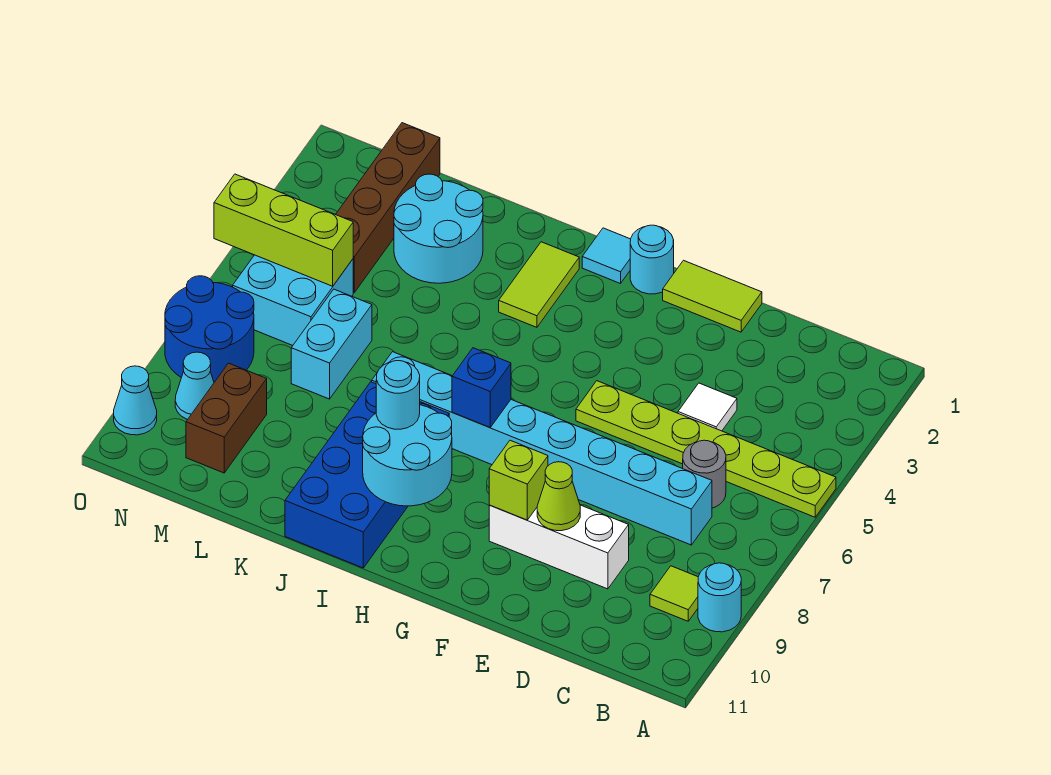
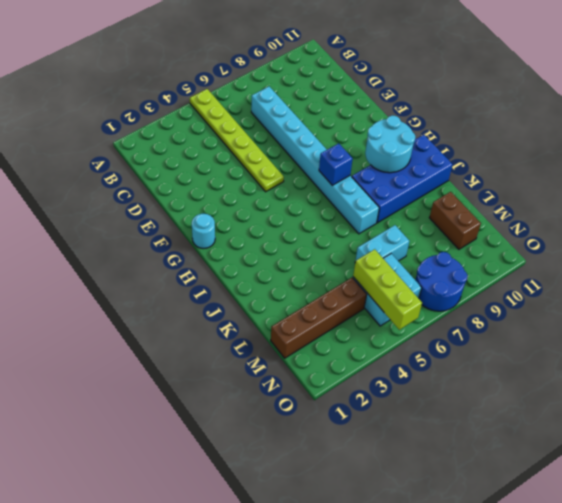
brown 1x2 brick [429,192,481,249] -> brown 1x2 brick turned to [186,363,267,473]
none -> cyan 1x1 round brick [698,563,741,632]
none -> lime 1x1 tile [650,566,698,621]
none -> grey 1x1 round brick [683,440,726,508]

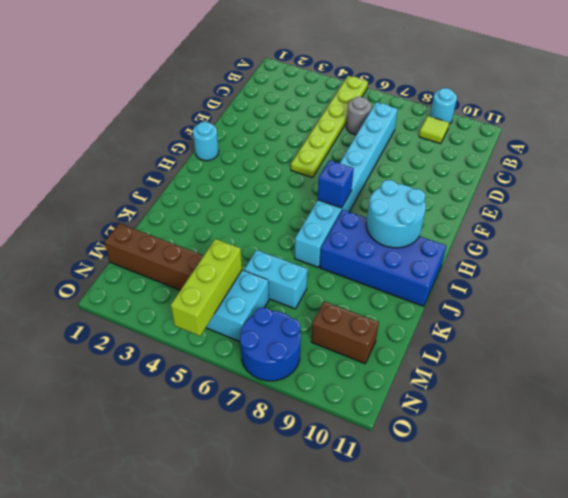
none -> white 1x1 tile [678,383,737,431]
none -> white 1x3 brick [489,505,629,589]
none -> lime 1x2 tile [663,260,762,332]

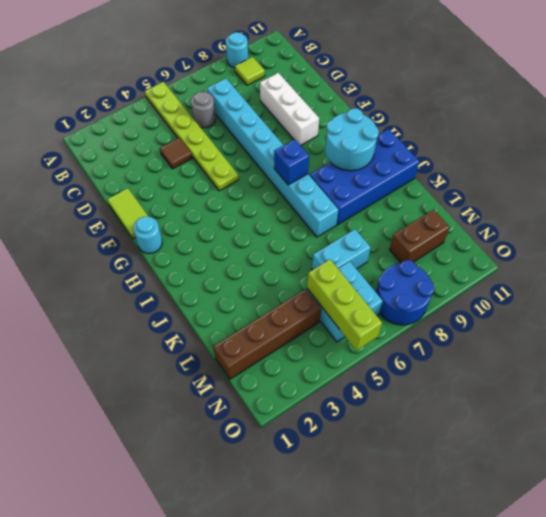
brown 1x1 tile [160,138,192,169] -> white 1x1 tile [678,383,737,431]
none -> cyan 1x1 tile [582,228,631,284]
none -> lime 1x2 tile [499,242,579,327]
none -> cyan 2x2 round brick [394,174,483,283]

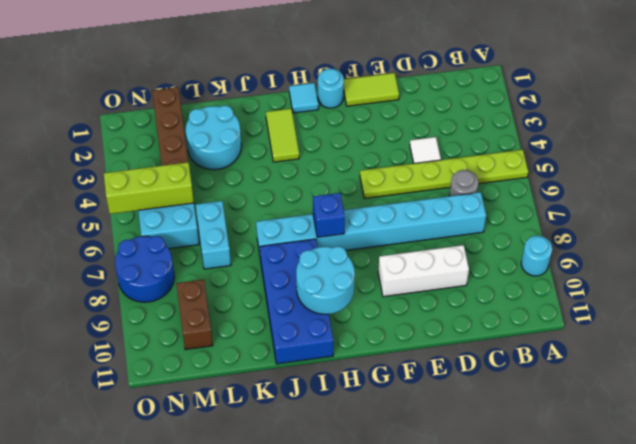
none -> lime 1x1 tile [650,566,698,621]
none -> cyan 1x1 cone [175,352,214,419]
none -> cyan 1x1 cone [114,366,157,435]

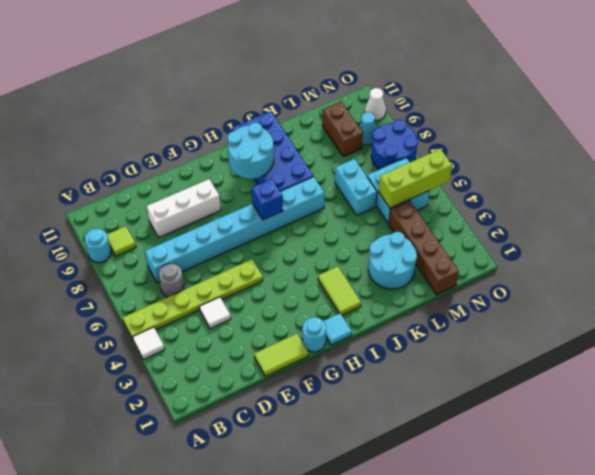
white 1x1 tile [133,327,165,359] -> none
white 1x1 cone [365,88,386,121] -> cyan 1x1 cone [114,366,157,435]
none -> lime 1x1 cone [537,462,580,531]
none -> lime 1x1 brick [489,440,548,520]
none -> cyan 1x1 round brick [376,361,420,429]

